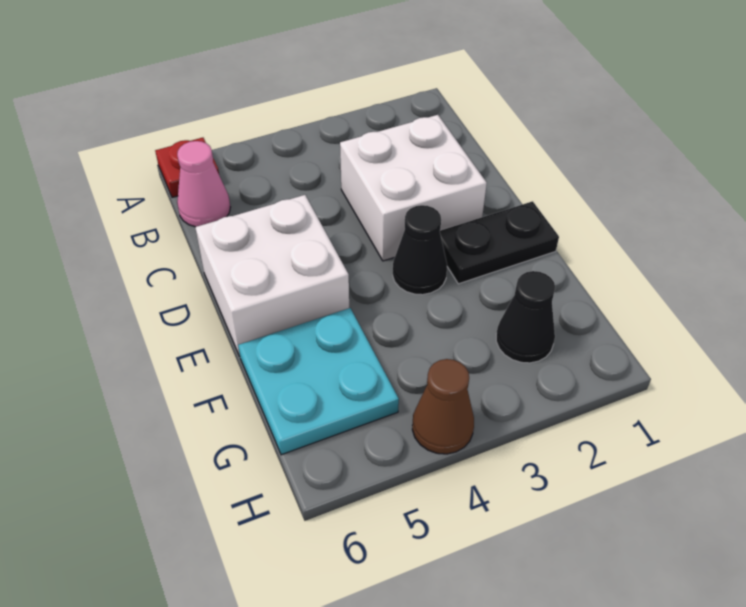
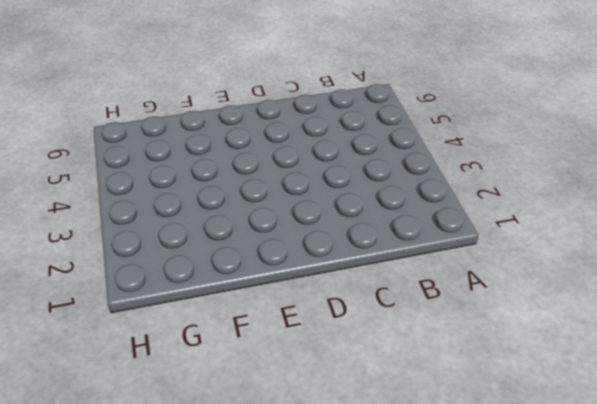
none -> red 1x1 plate [155,138,219,197]
none -> pink 1x1 cone [177,141,230,227]

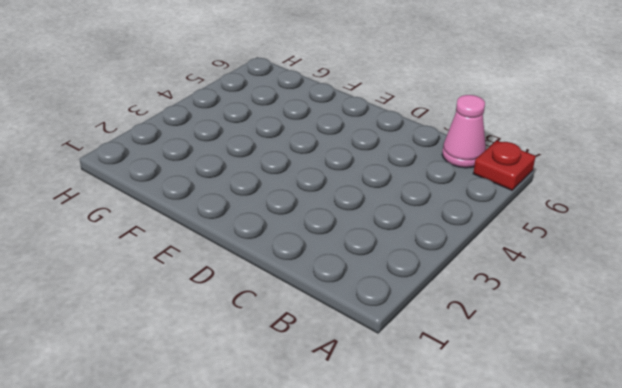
none -> white 2x2 brick [340,115,487,261]
none -> white 2x2 brick [195,195,349,356]

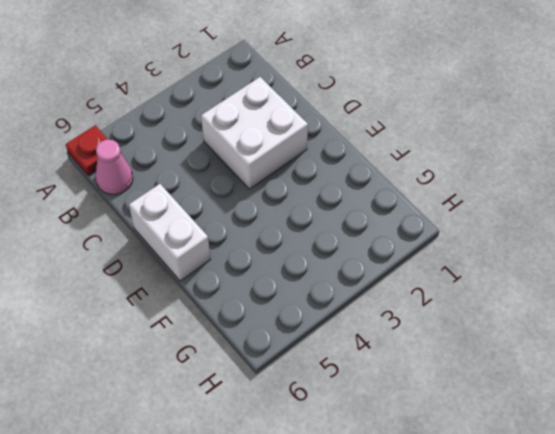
white 1x2 brick [129,184,210,281] -> white 2x2 brick [195,195,349,356]
none -> black 1x2 plate [440,201,559,284]
none -> black 1x1 cone [393,205,447,295]

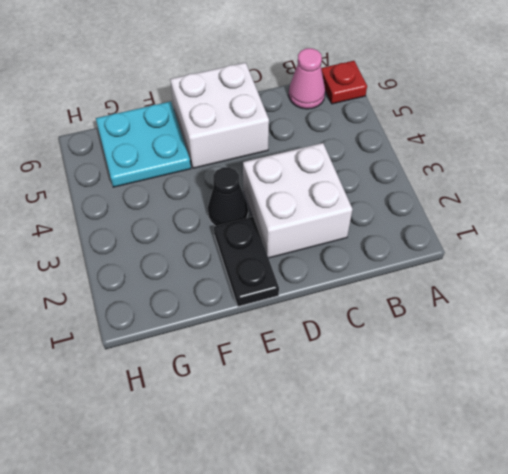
none -> black 1x1 cone [496,271,555,363]
none -> brown 1x1 cone [412,359,474,454]

